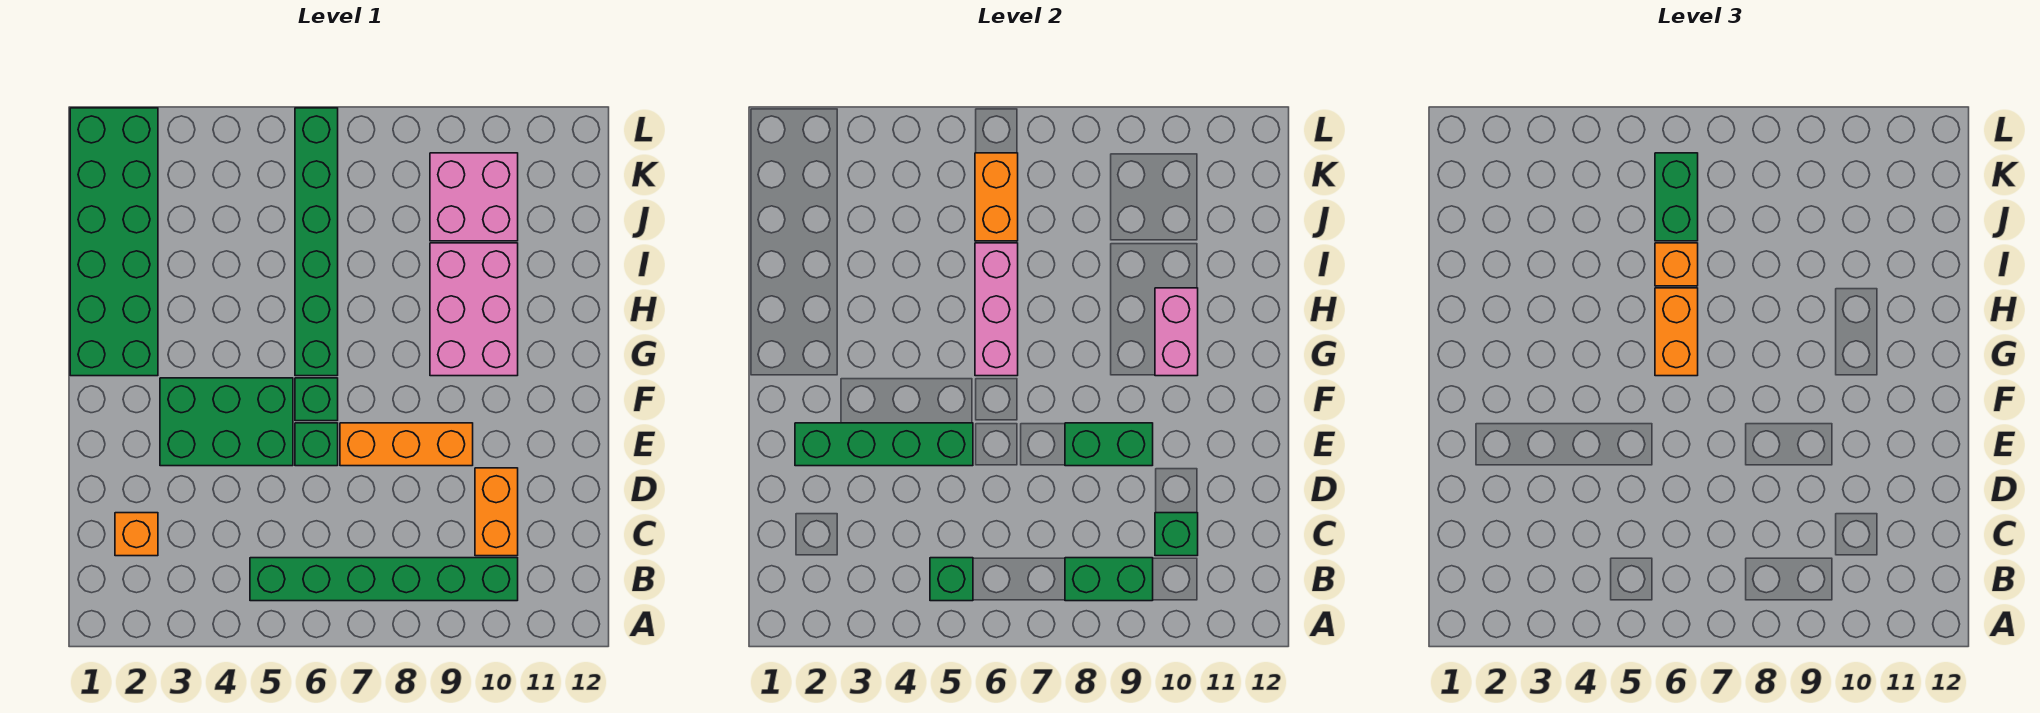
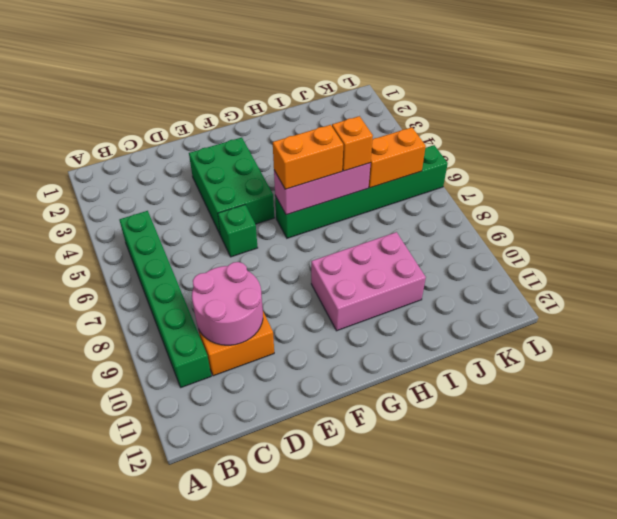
pink 2x2 round brick [192,262,263,345] -> green 1x1 brick [1155,513,1198,556]
none -> orange 1x1 brick [115,513,158,556]
none -> orange 1x3 brick [340,423,473,466]
none -> green 1x1 brick [295,378,338,421]

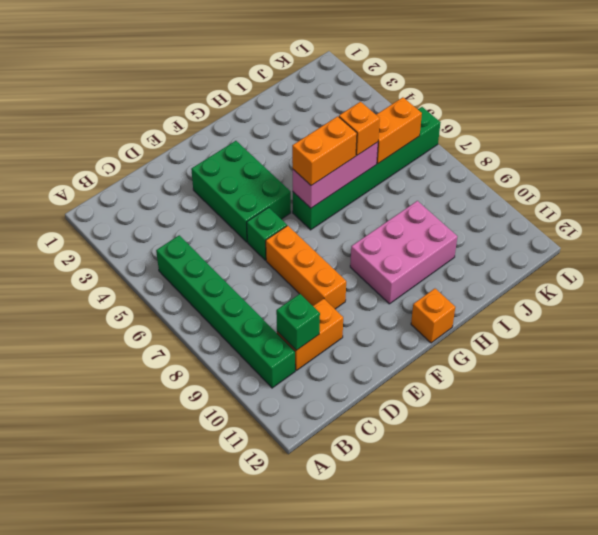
orange 1x1 brick [411,289,455,343] -> orange 1x1 brick moved to [115,513,158,556]
none -> green 1x1 brick [295,378,338,421]
none -> green 2x6 brick [70,108,158,376]
none -> pink 2x2 brick [430,153,518,241]

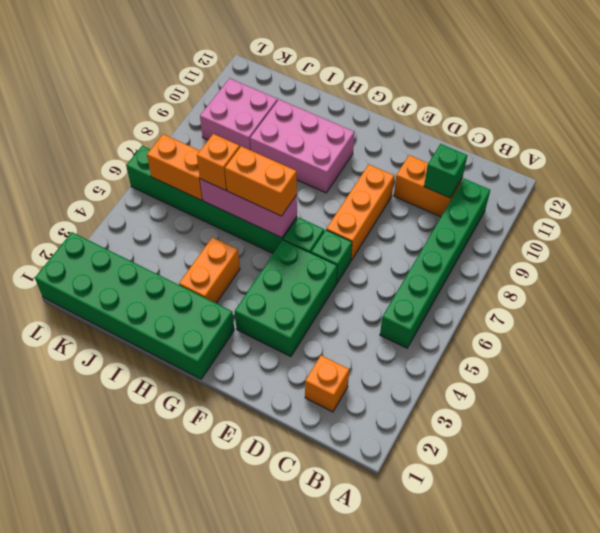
orange 1x2 brick [179,237,240,303] -> none
none -> green 1x1 brick [930,558,973,601]
none -> green 1x2 brick [1065,558,1153,601]
none -> green 1x4 brick [795,423,973,466]

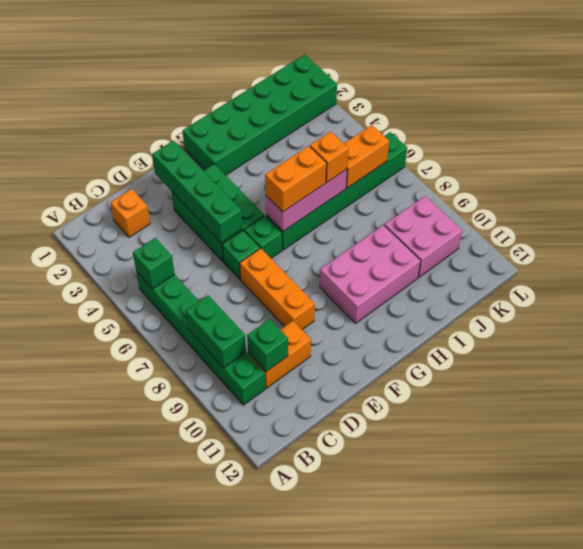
none -> green 1x2 brick [1065,423,1153,466]
none -> pink 1x2 brick [1155,288,1198,376]
none -> green 1x2 brick [1655,153,1698,241]

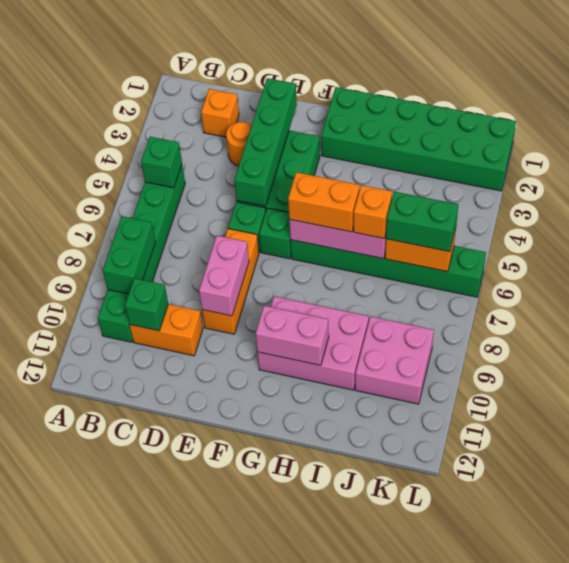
orange 1x1 round brick [226,122,252,166] -> none
pink 1x2 brick [199,236,249,316] -> green 1x2 brick [1065,423,1153,466]

